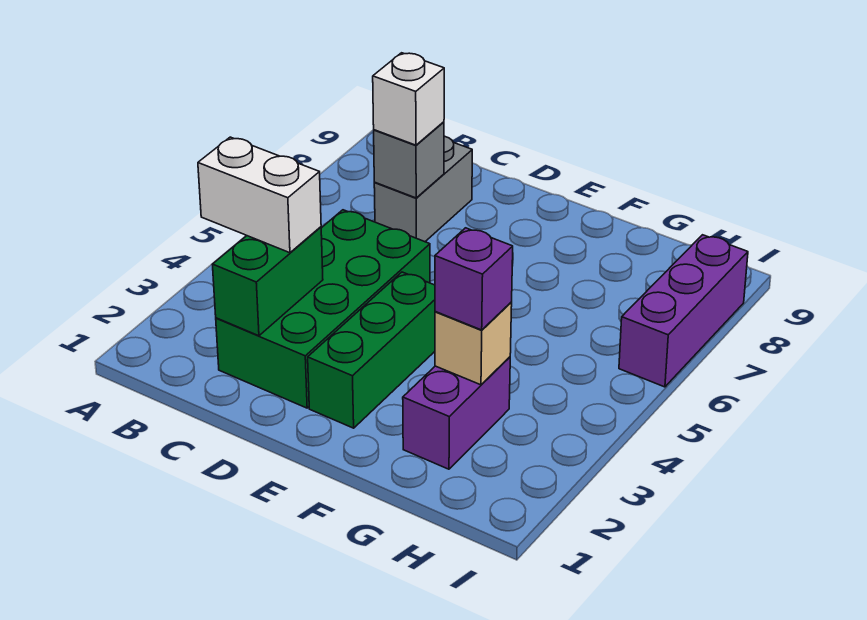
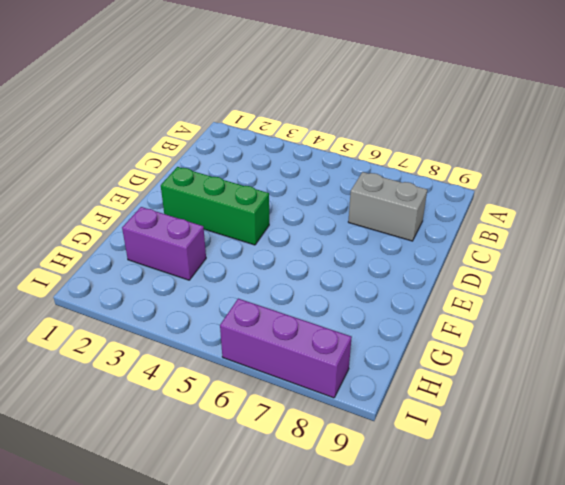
none -> green 2x4 brick [216,210,430,408]
none -> green 1x2 brick [212,227,323,336]

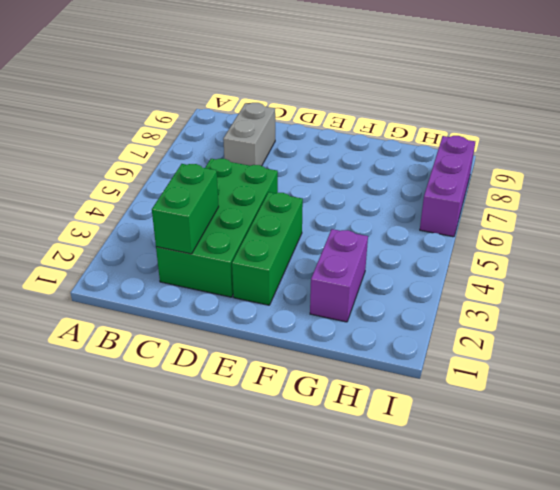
none -> grey 1x1 brick [374,122,444,198]
none -> tan 1x1 brick [435,302,512,385]

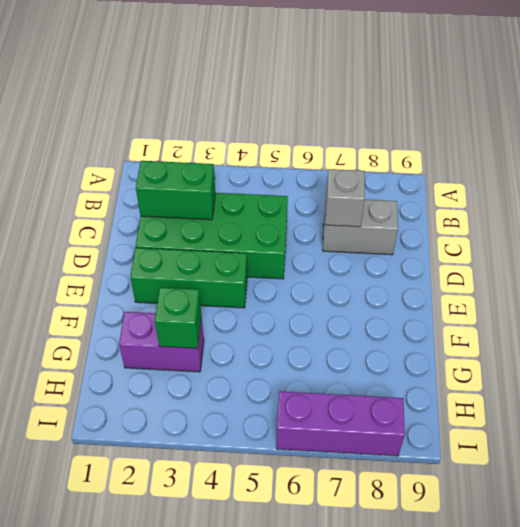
green 1x1 brick [155,287,202,348] -> tan 1x1 brick [435,302,512,385]
none -> white 1x2 brick [198,137,321,253]
none -> white 1x1 brick [373,53,444,145]

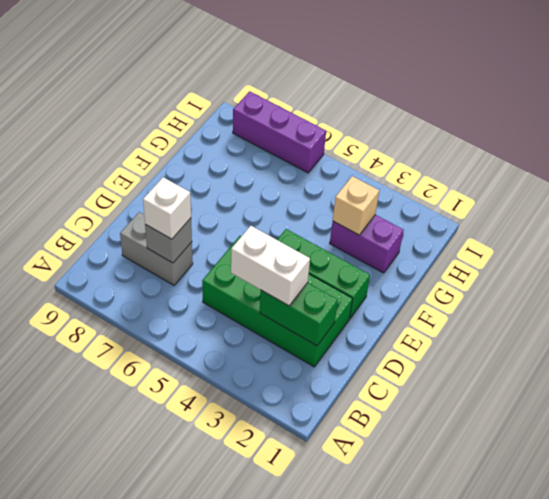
white 1x2 brick [231,226,310,306] -> white 1x2 brick turned to [198,137,321,253]
none -> purple 1x1 brick [435,228,513,330]

